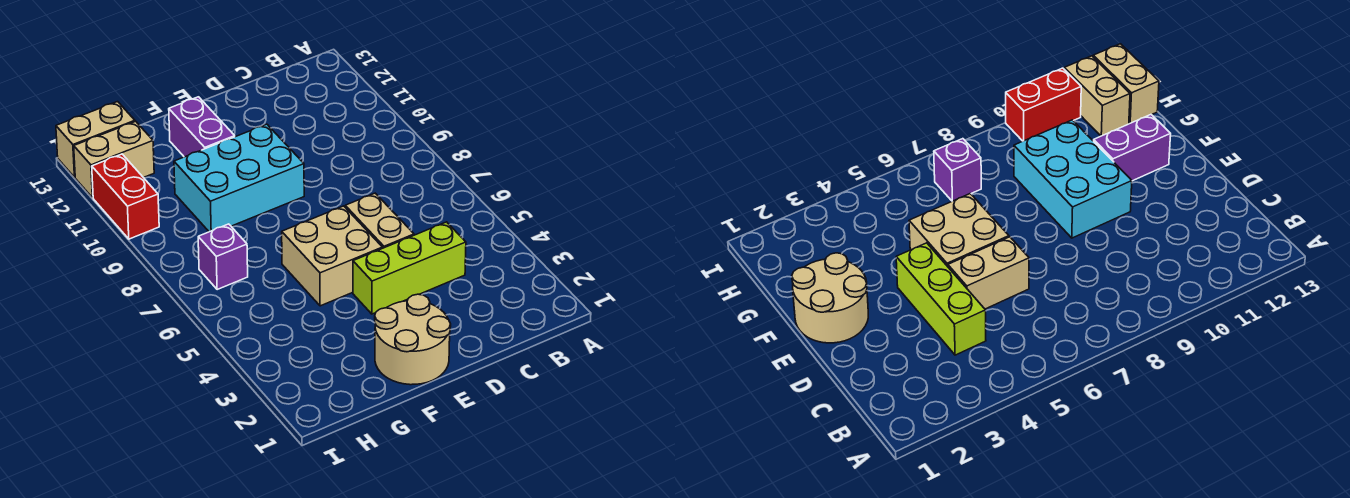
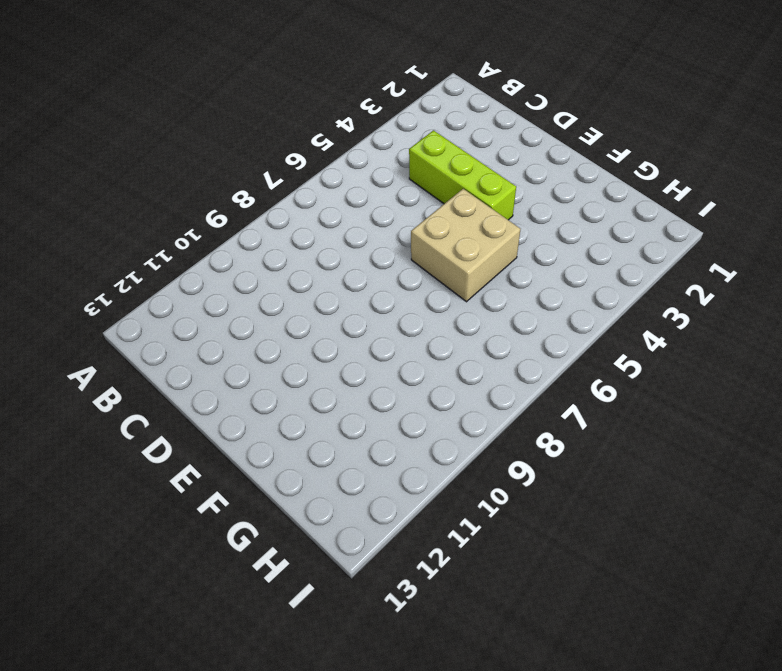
none -> tan 1x2 brick [345,193,414,248]
none -> tan 2x2 round brick [375,294,451,385]

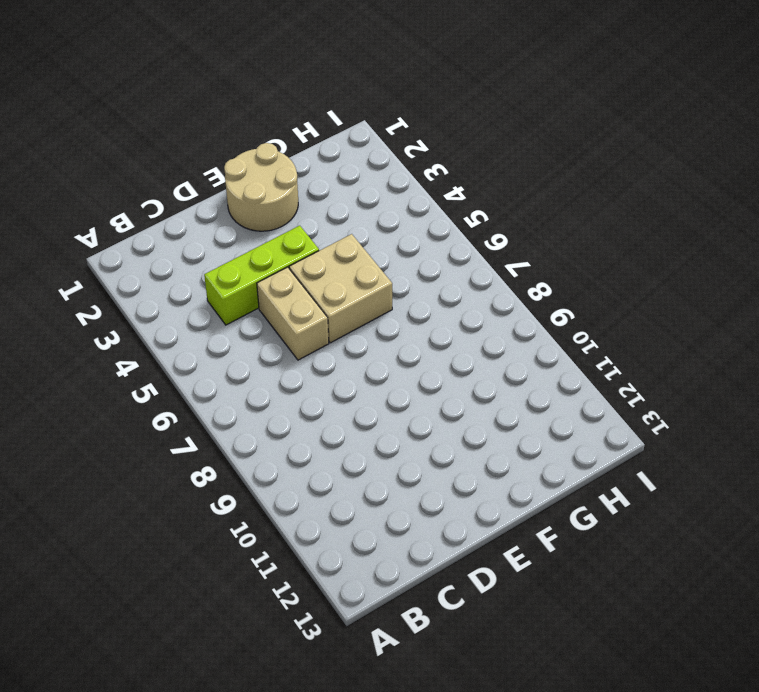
none -> cyan 2x3 brick [174,124,304,232]
none -> purple 1x2 brick [169,97,235,157]

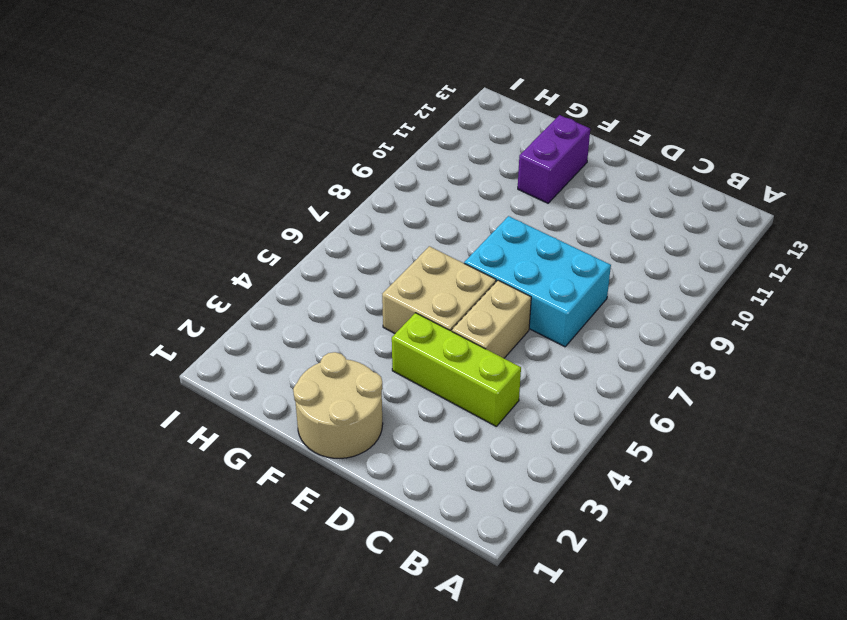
cyan 2x3 brick [464,216,611,347] -> cyan 2x3 brick moved to [174,124,304,232]
none -> purple 1x1 brick [198,224,248,290]
none -> tan 1x2 brick [74,121,154,198]

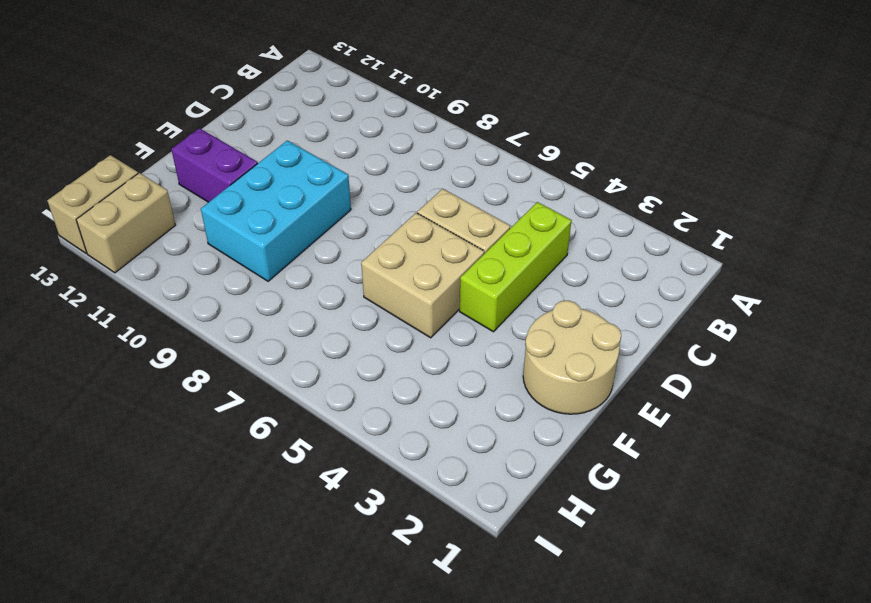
none -> purple 1x1 brick [198,224,248,290]
none -> red 1x2 brick [92,154,159,239]

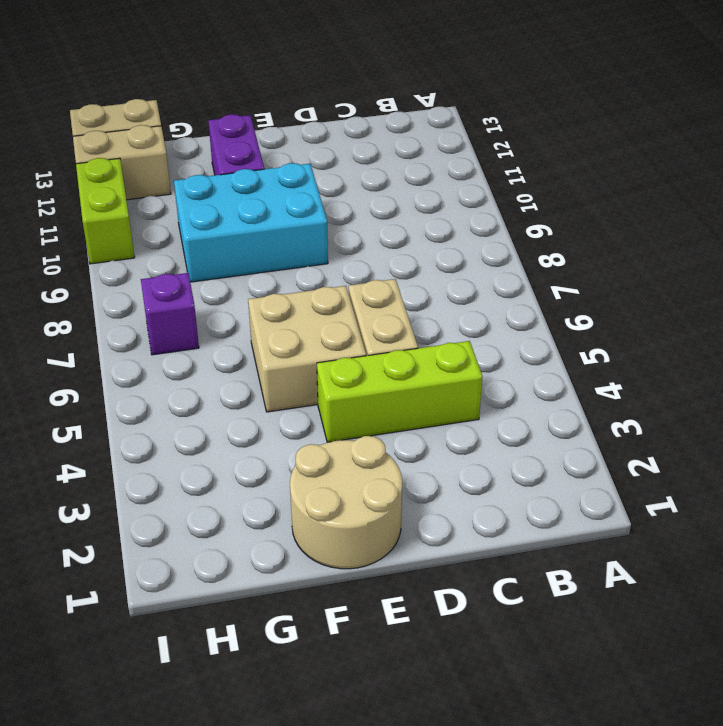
lime 1x2 brick [76,158,135,264] -> red 1x2 brick [92,154,159,239]

